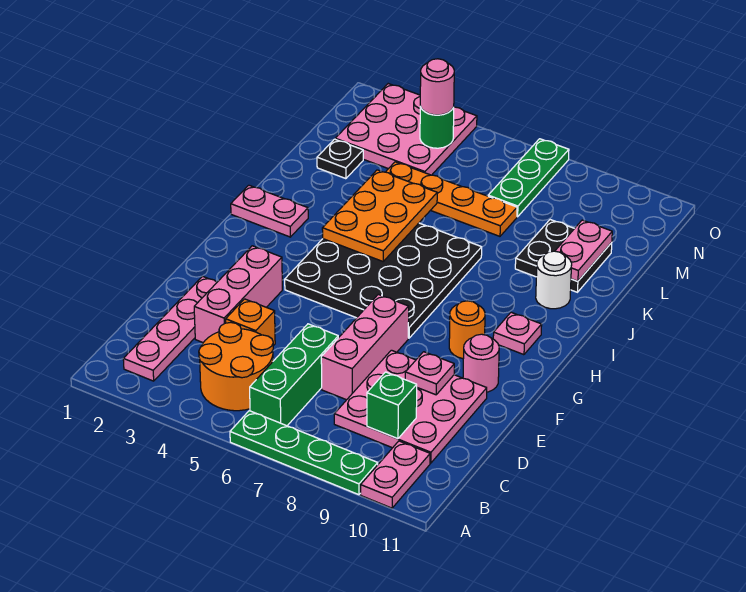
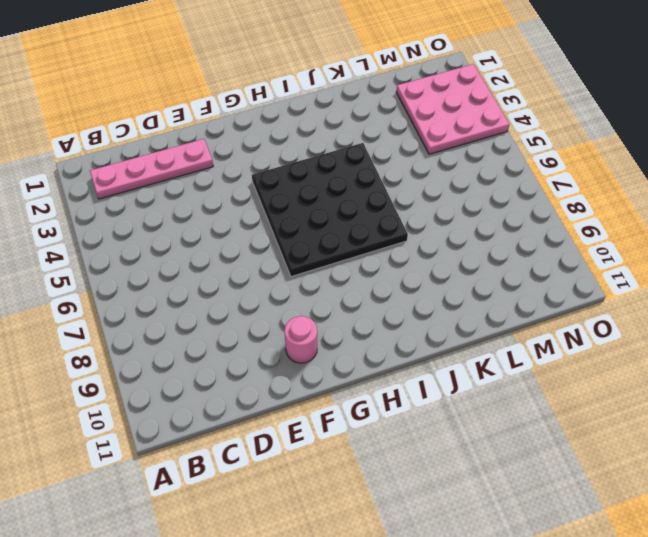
none -> green 1x4 plate [230,411,378,495]
none -> pink 1x2 plate [361,441,430,508]
none -> orange 2x2 round brick [199,322,273,411]

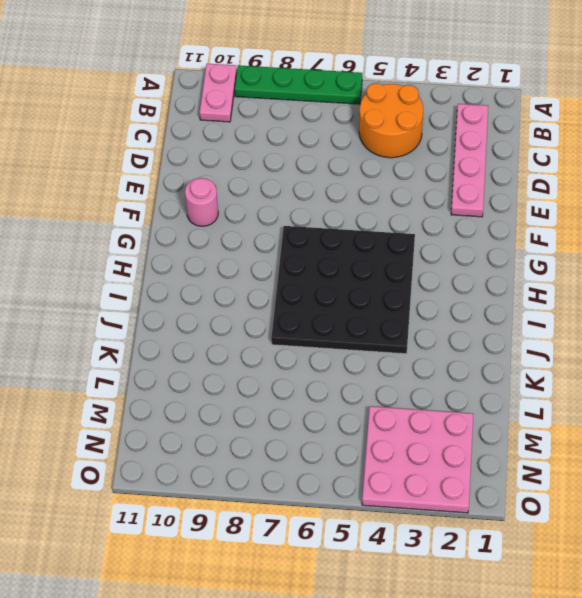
none -> green 1x3 brick [250,324,338,426]
none -> pink 3x3 plate [334,350,487,463]
none -> pink 1x3 brick [194,246,282,343]

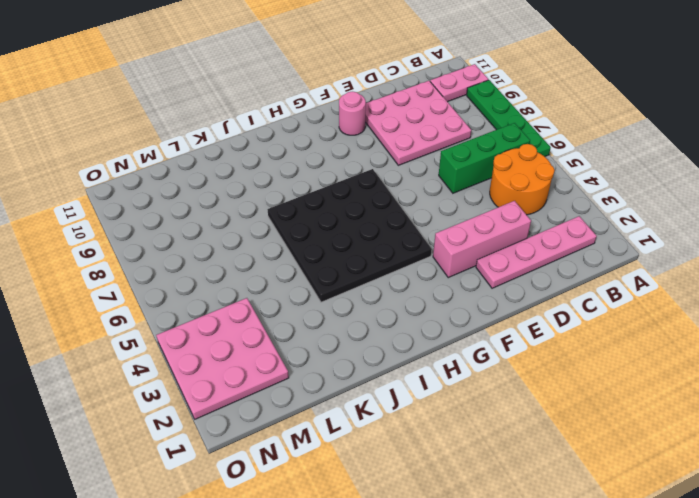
none -> orange 1x1 brick [226,299,275,346]
none -> pink 1x3 brick [321,294,409,400]
none -> orange 1x1 round brick [449,301,485,359]

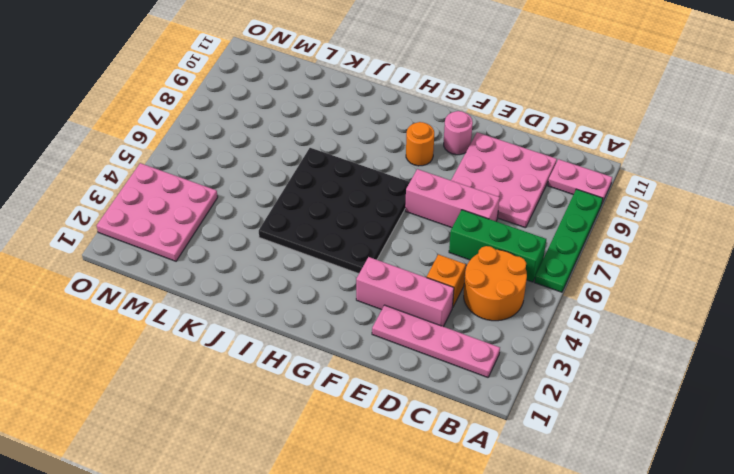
none -> pink 1x1 plate [493,312,542,355]
none -> pink 1x2 plate [231,185,308,237]
none -> white 1x1 round brick [536,251,572,309]

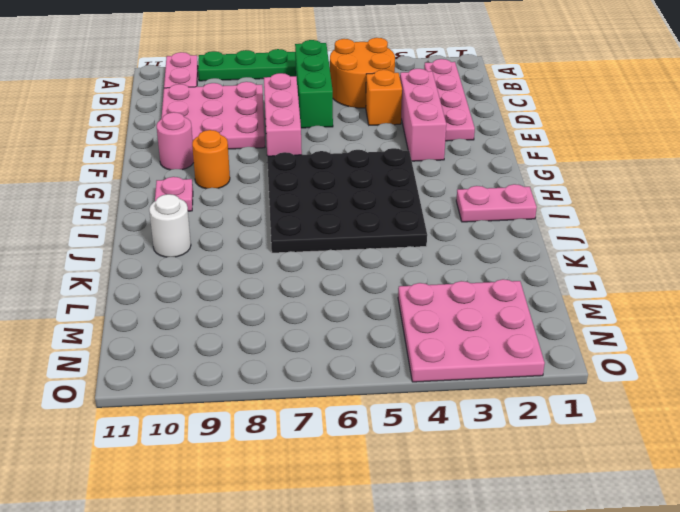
none -> black 2x2 plate [515,220,612,292]
none -> black 1x1 plate [317,139,363,179]
none -> orange 1x4 plate [386,162,517,236]

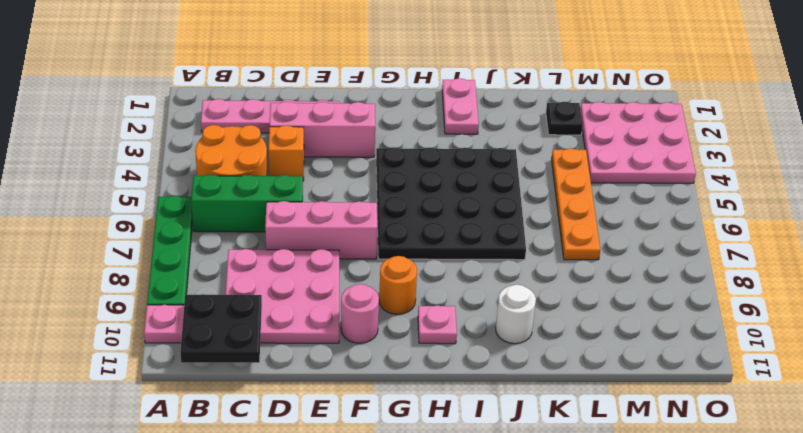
black 2x2 plate [180,294,262,363] -> black 2x2 plate moved to [515,220,612,292]
none -> green 1x3 plate [488,139,569,217]
none -> green 1x1 brick [367,372,417,439]
none -> pink 1x1 plate [405,352,454,395]

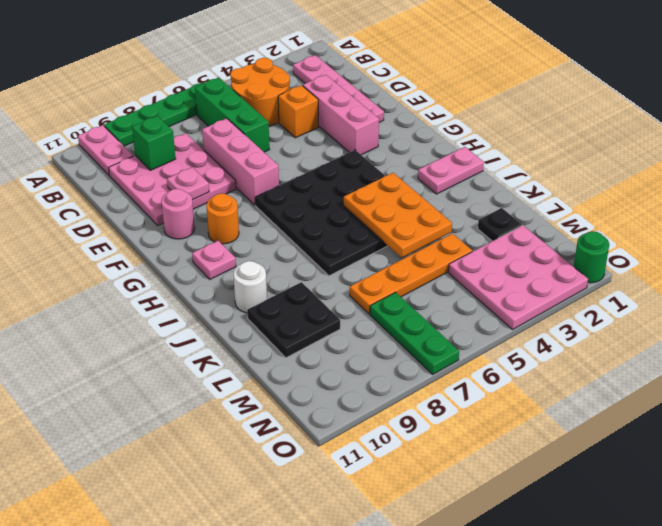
green 1x1 round brick [574,231,609,283] -> green 1x1 round brick moved to [420,107,454,148]
none -> pink 1x2 plate [555,220,612,281]
none -> pink 1x1 round brick [420,59,454,115]

